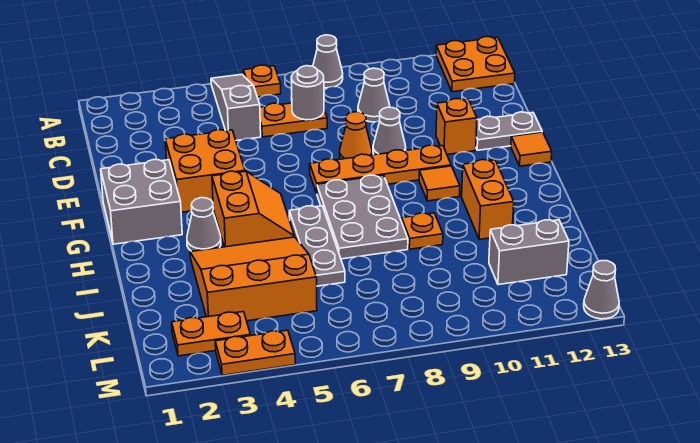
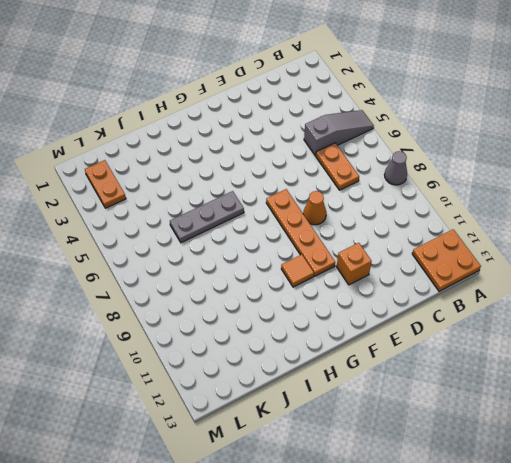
none -> orange 1x1 plate [244,65,281,97]
none -> grey 1x1 cone [358,68,390,122]
none -> orange 2x2 brick [165,130,245,212]

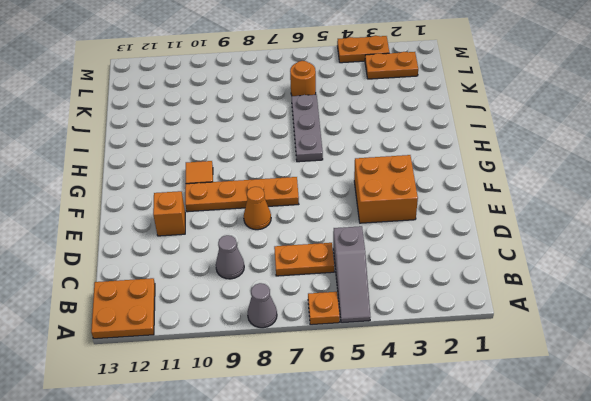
orange 1x1 round brick [290,61,316,96] -> none
none -> grey 1x1 cone [373,107,406,155]
none -> grey 1x2 plate [476,112,542,150]
none -> grey 2x2 brick [101,160,182,244]

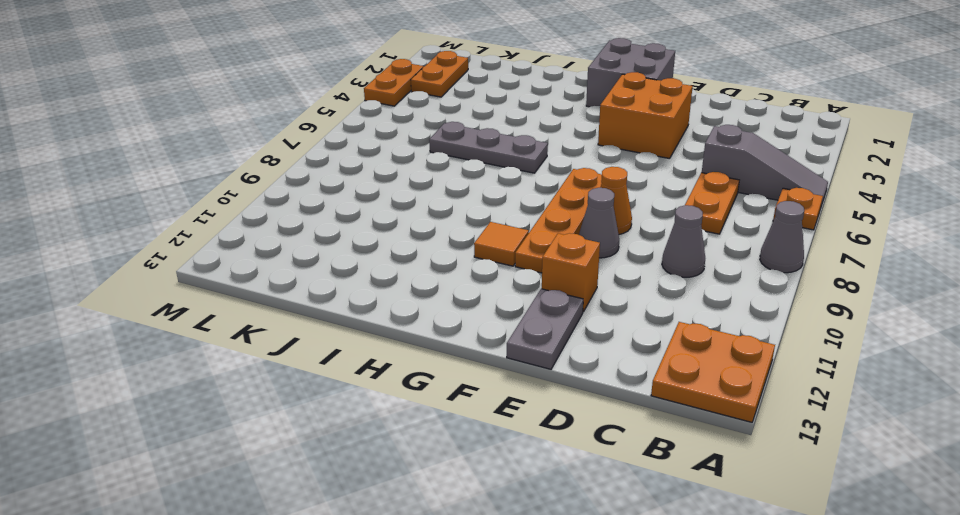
none -> orange 1x1 tile [511,132,552,166]
none -> orange 2x2 slope [212,171,295,247]
none -> grey 2x3 plate [317,175,408,259]

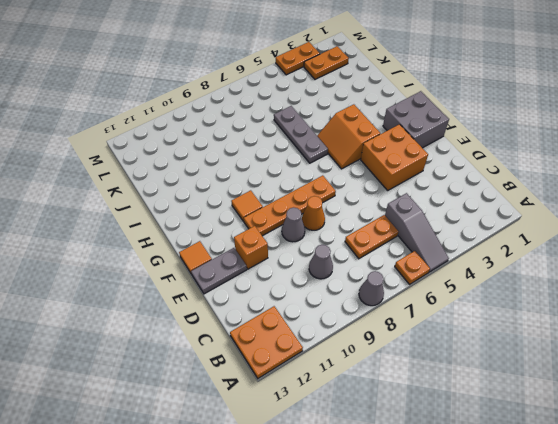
none -> grey 2x3 plate [317,175,408,259]
none -> grey 1x1 cone [187,198,221,251]
none -> orange 1x2 brick [462,160,514,240]

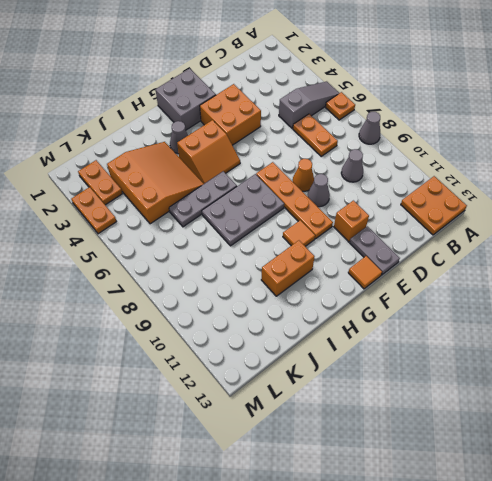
none -> orange 1x1 plate [402,213,443,249]
none -> grey 1x2 brick [489,220,569,285]
none -> grey 1x1 cone [584,261,619,319]

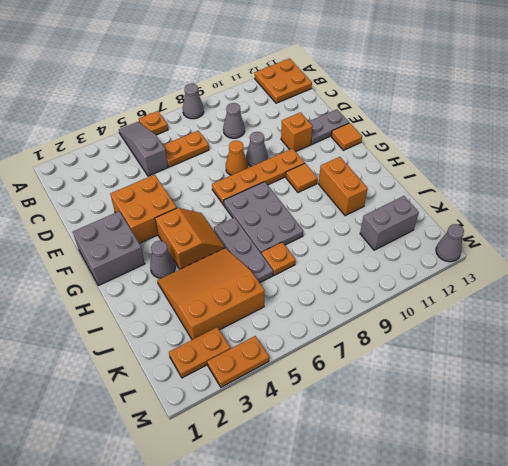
orange 1x1 plate [261,242,295,275] -> orange 1x1 plate moved to [402,213,443,249]
none -> grey 1x1 round brick [291,66,324,120]

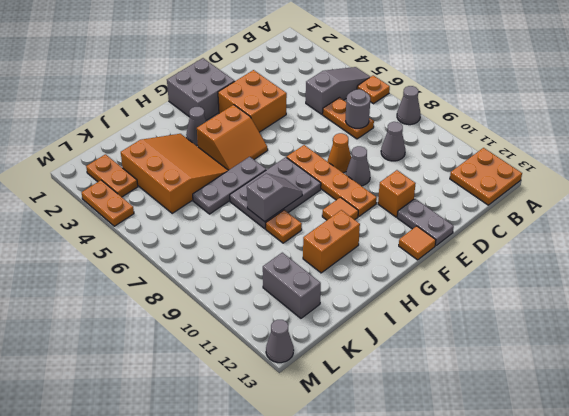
grey 1x2 slope [247,174,302,222] -> none

